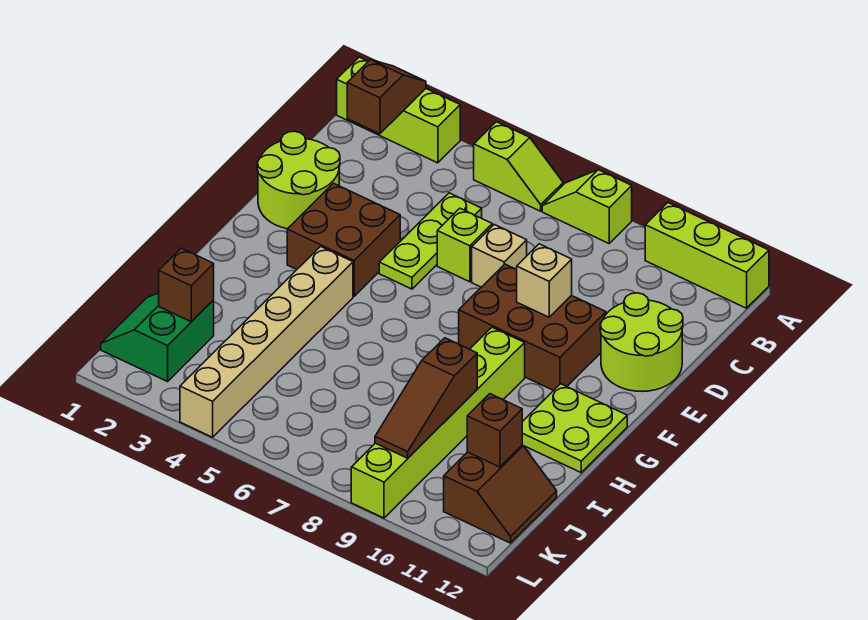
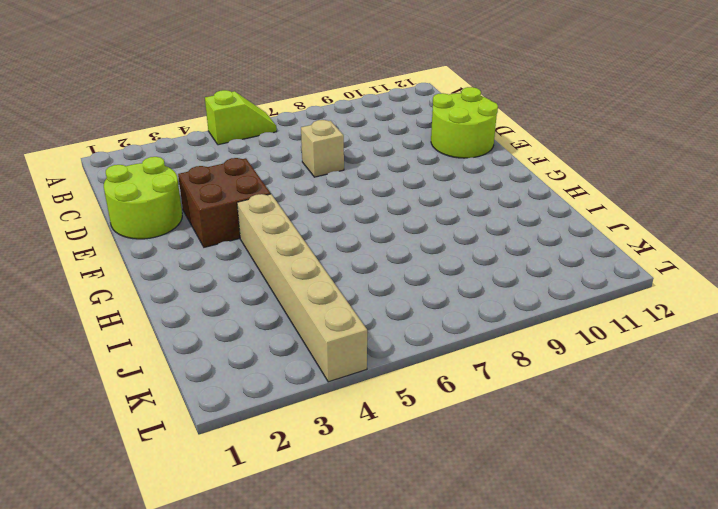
none -> lime 1x3 brick [337,57,460,163]
none -> lime 1x2 slope [542,170,632,243]
none -> lime 1x3 brick [645,203,769,308]

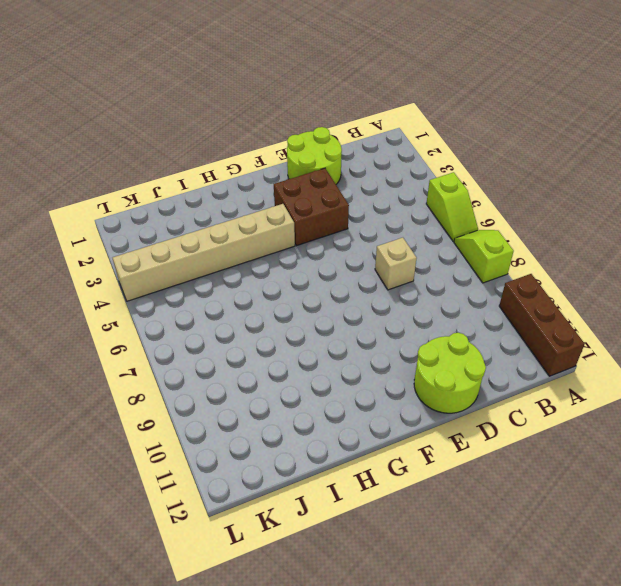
brown 1x3 brick [499,274,585,376] -> lime 1x3 brick [645,203,769,308]
none -> lime 1x3 brick [337,57,460,163]
none -> lime 1x3 plate [379,193,482,289]
none -> lime 1x1 brick [437,208,492,282]

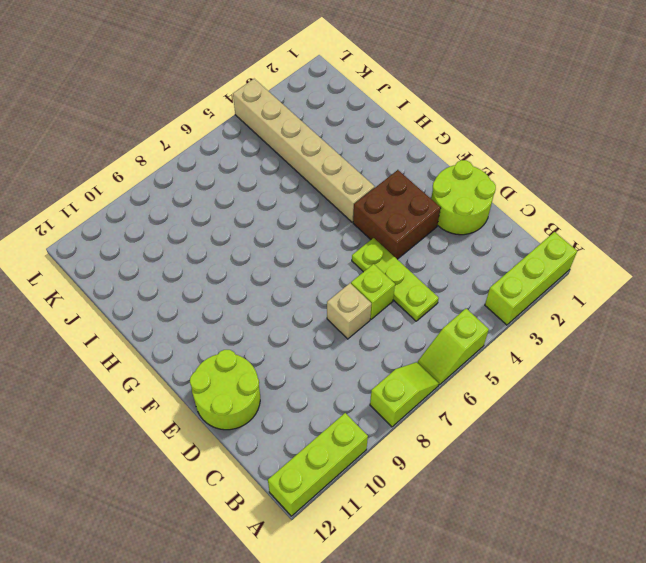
none -> brown 2x3 brick [459,264,606,391]
none -> lime 1x6 brick [351,327,525,518]
none -> lime 2x2 plate [522,384,627,472]

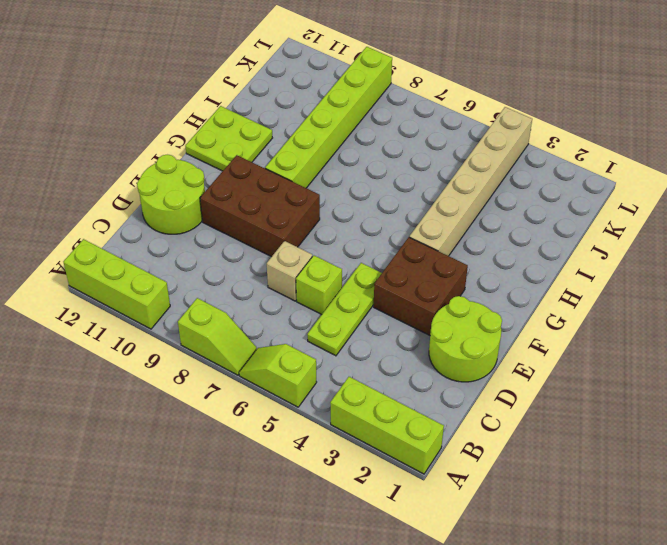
none -> green 2x2 slope [101,293,214,382]
none -> brown 2x2 slope [444,445,557,543]
none -> brown 1x2 slope [347,60,426,134]

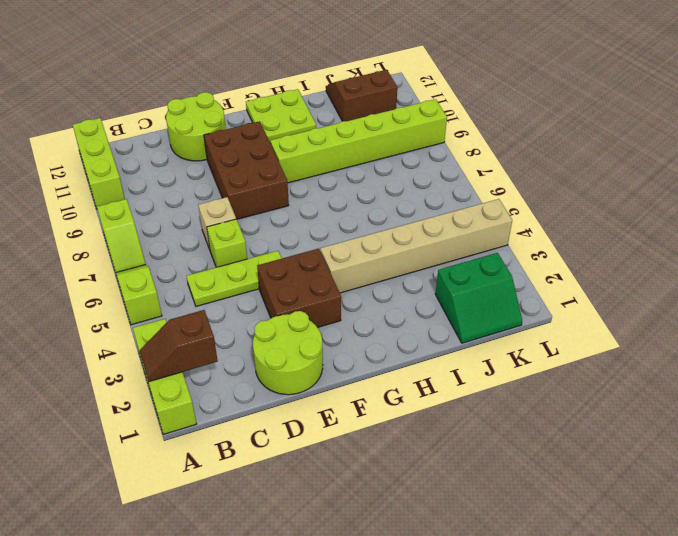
none -> tan 1x1 brick [517,244,572,317]
none -> brown 1x3 slope [375,338,477,458]
none -> brown 1x1 brick [159,248,214,322]

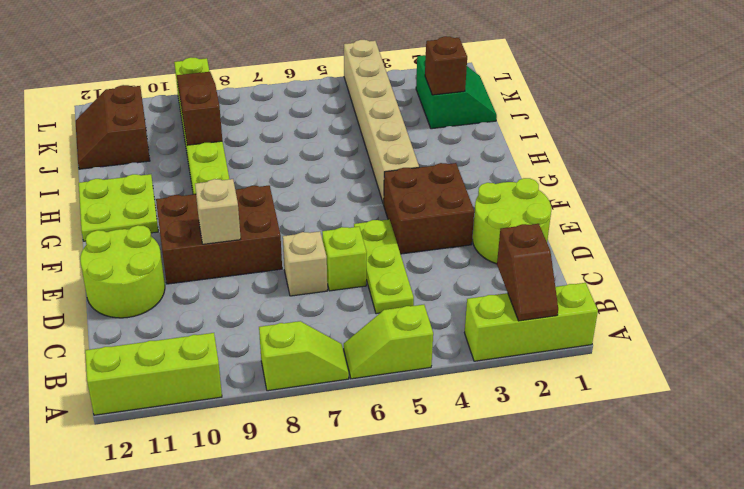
none -> brown 1x1 brick [467,394,522,467]

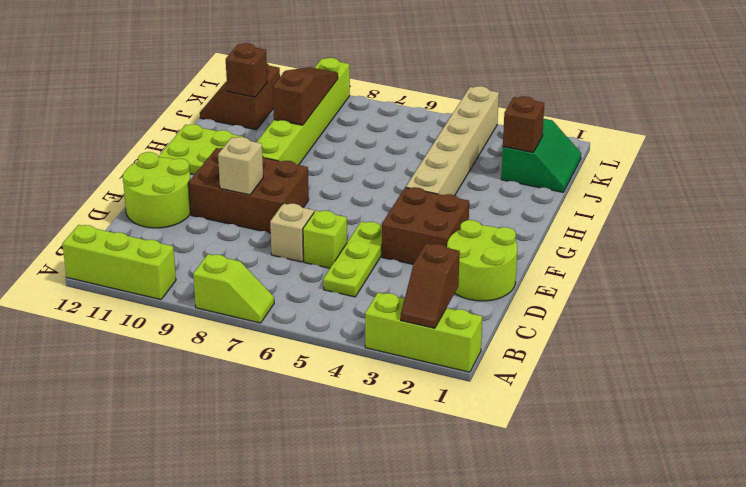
none -> lime 1x2 slope [474,122,563,211]

